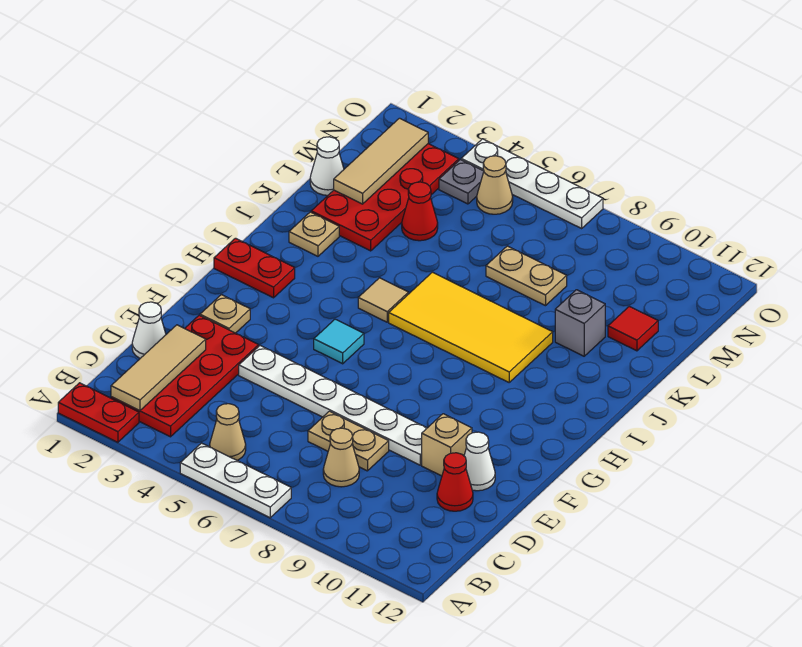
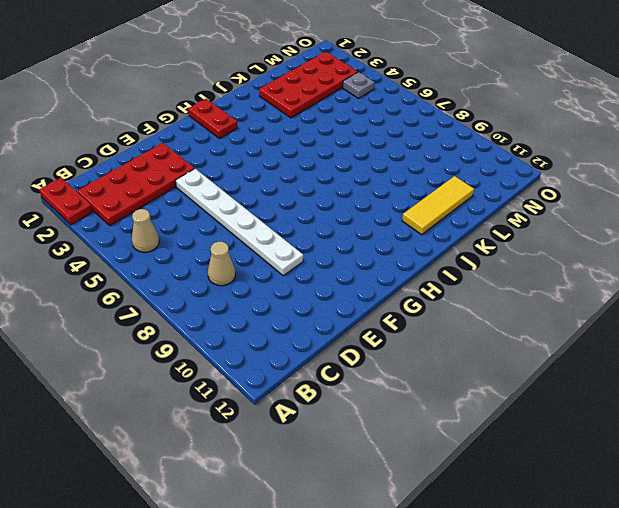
yellow 1x3 tile [402,176,474,235] -> red 1x1 tile [608,306,658,351]
none -> white 1x3 plate [180,443,291,518]
none -> white 1x1 cone [132,302,166,358]
none -> tan 1x2 plate [308,411,389,471]

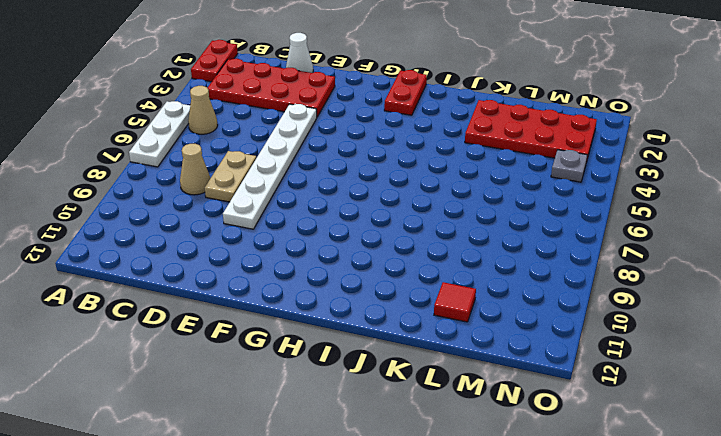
none -> red 1x1 cone [437,453,473,511]
none -> tan 1x1 brick [422,414,472,476]
none -> white 1x1 cone [464,432,495,491]

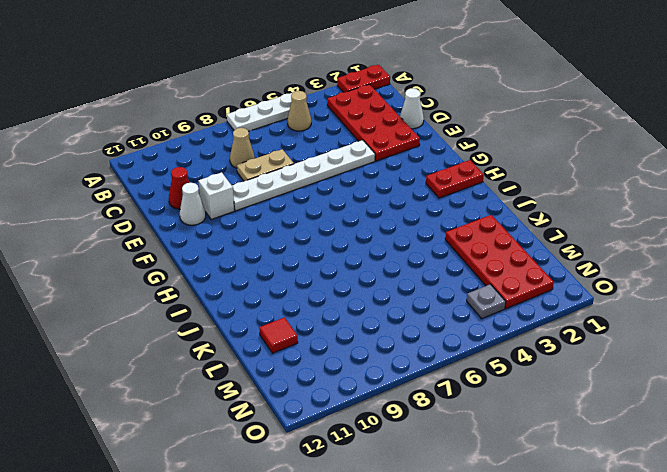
white 1x1 brick [198,172,234,219] -> tan 1x1 brick [422,414,472,476]
none -> tan 1x1 plate [200,295,250,333]
none -> cyan 1x1 tile [314,319,364,364]
none -> tan 1x1 tile [358,278,408,322]

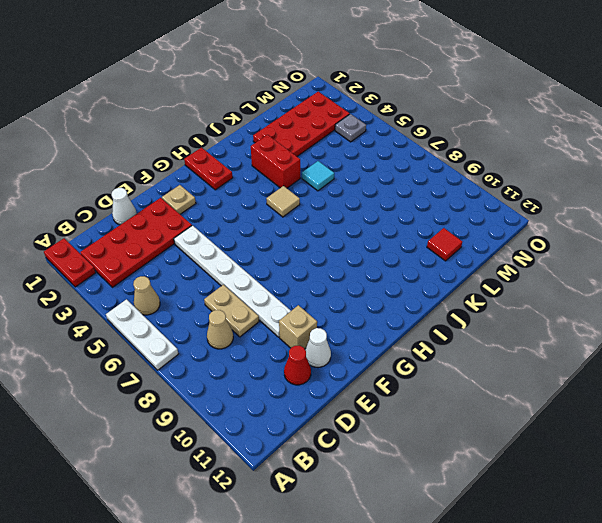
red 1x2 brick [251,135,300,188] -> none
cyan 1x1 tile [302,161,334,191] -> cyan 1x1 tile moved to [314,319,364,364]
none -> yellow 2x4 tile [389,272,553,382]
none -> tan 1x1 plate [289,212,339,256]
none -> grey 1x1 brick [555,290,605,356]

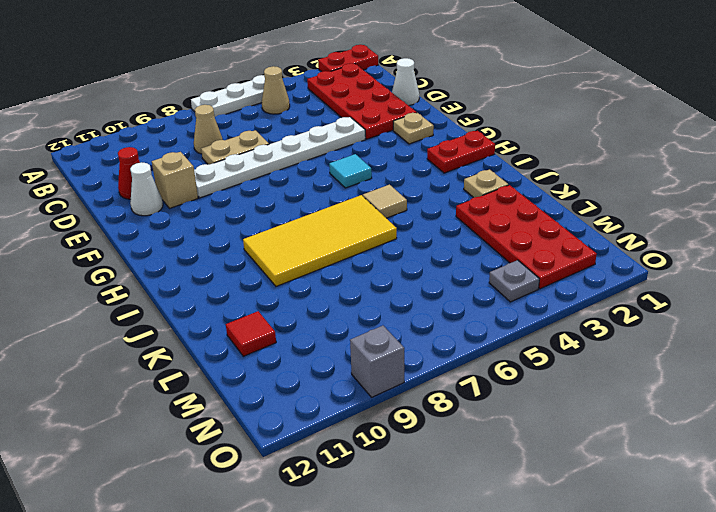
grey 1x1 brick [350,326,404,397] -> grey 1x1 brick moved to [555,290,605,356]
none -> white 1x1 cone [310,137,344,195]
none -> red 1x1 cone [402,182,438,241]
none -> tan 1x2 plate [486,246,567,306]

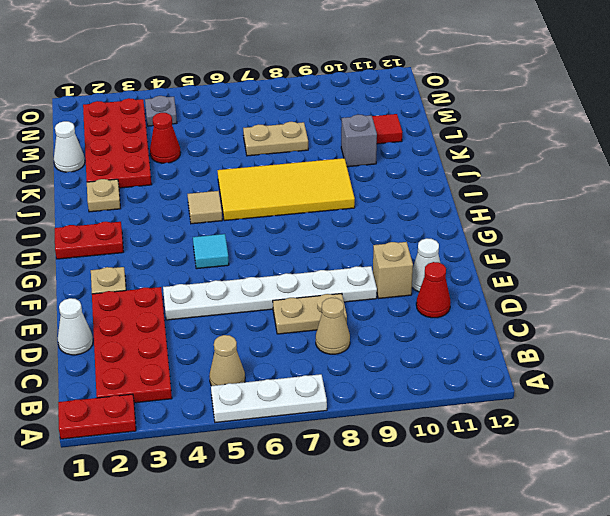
none -> tan 1x1 cone [477,156,513,214]
none -> white 1x4 plate [461,139,603,228]
none -> tan 1x3 tile [111,325,206,411]

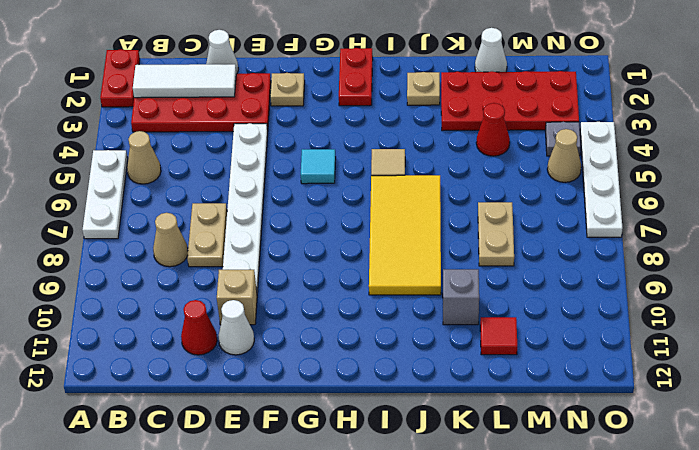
white 1x3 tile [133,64,236,98] -> tan 1x3 tile [111,325,206,411]
none -> tan 1x3 tile [334,118,428,204]

